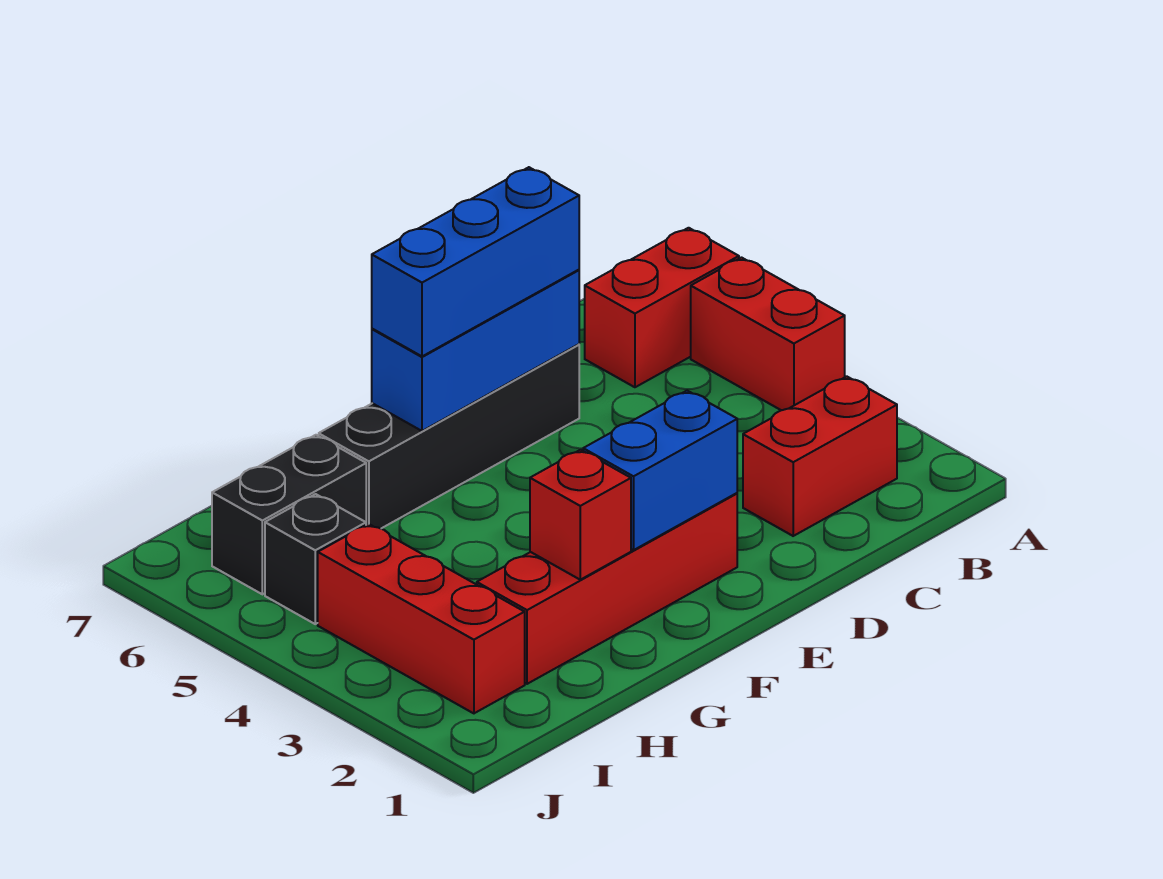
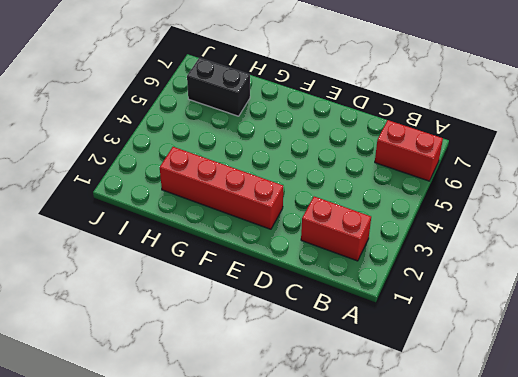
none -> red 1x2 brick [691,258,845,410]
none -> black 1x4 brick [319,344,579,528]
none -> red 1x3 brick [318,524,525,713]

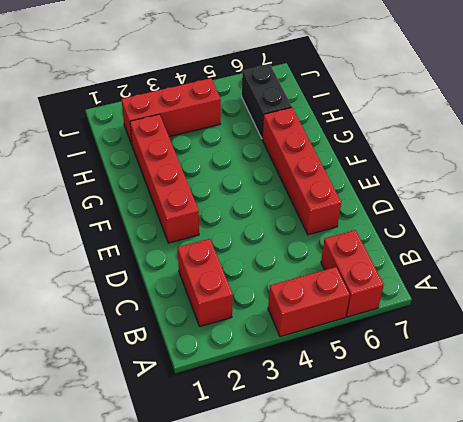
red 1x4 brick [262,108,341,235] -> black 1x4 brick [319,344,579,528]
none -> black 1x1 brick [265,494,366,624]
none -> blue 1x3 brick [372,270,579,431]
none -> blue 1x2 brick [583,391,737,550]

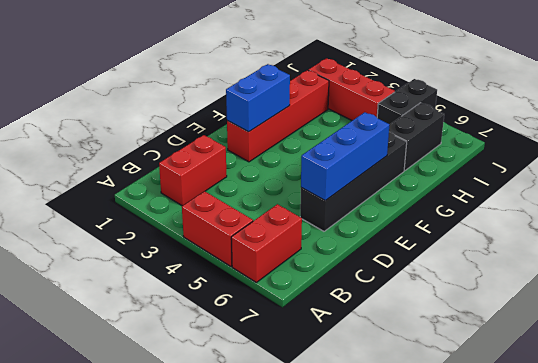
black 1x2 brick [377,79,437,124] -> black 1x1 brick [265,494,366,624]
none -> red 1x1 brick [530,450,631,580]
none -> blue 1x3 brick [372,167,579,356]

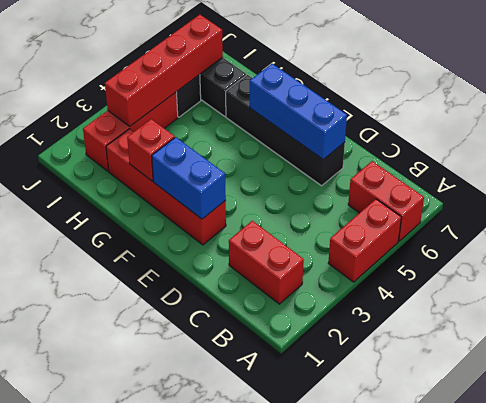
red 1x4 brick [105,15,223,126] -> none
none -> blue 1x3 brick [372,167,579,356]

